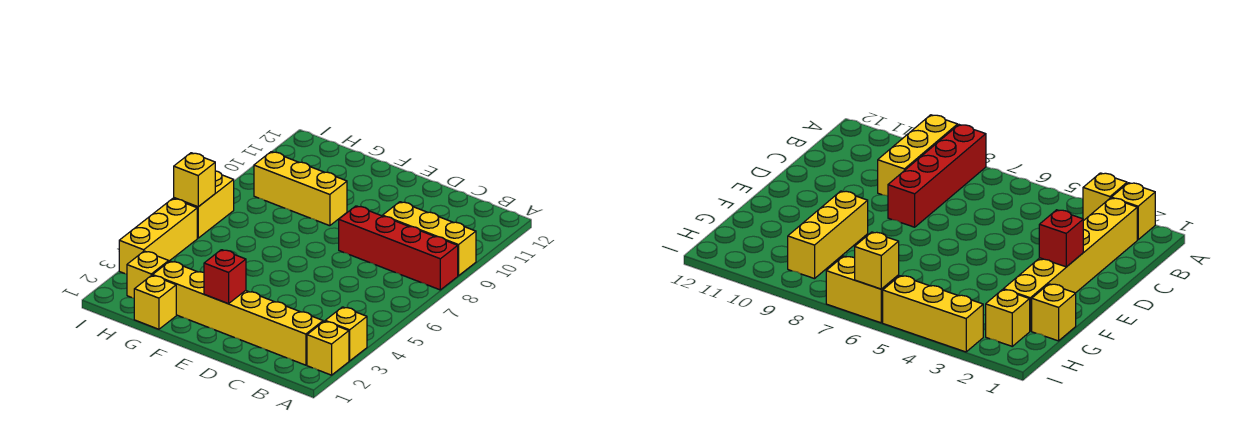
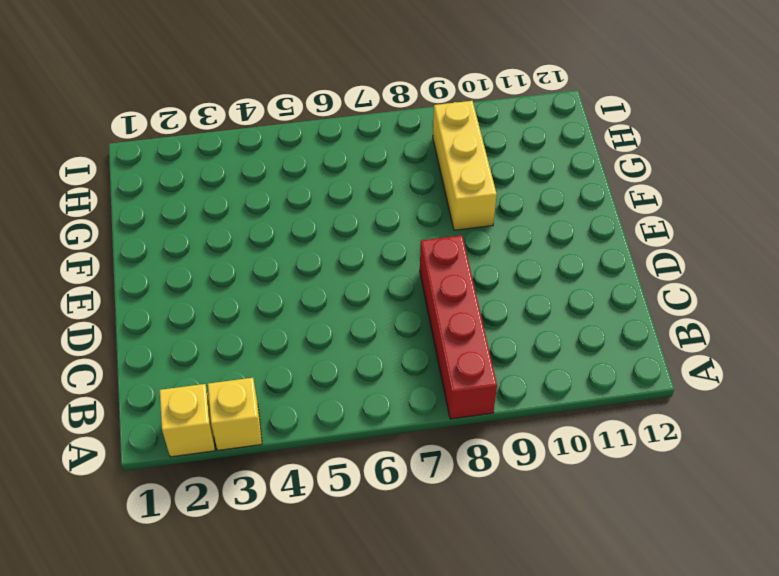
none -> yellow 1x3 brick [383,202,476,276]
none -> yellow 1x6 brick [153,261,323,365]
none -> yellow 1x1 brick [134,275,176,329]

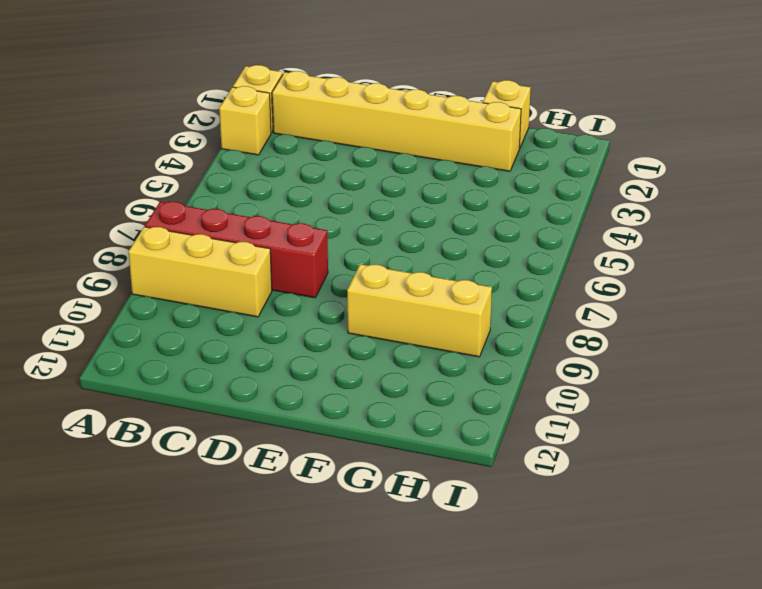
none -> yellow 1x1 brick [127,251,169,298]
none -> yellow 1x3 brick [119,198,197,274]
none -> yellow 1x2 brick [174,171,234,238]

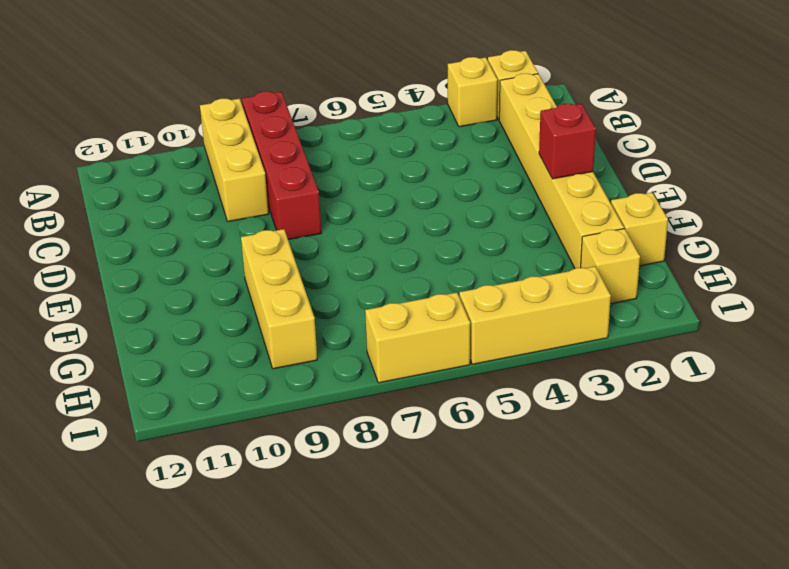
none -> yellow 1x1 brick [174,153,215,207]

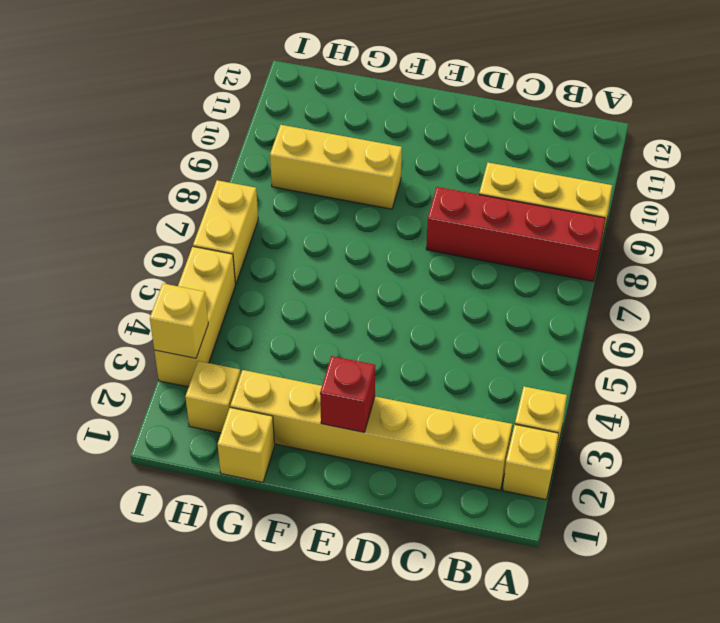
yellow 1x1 brick [150,284,208,358] -> yellow 1x1 brick moved to [174,153,215,207]

